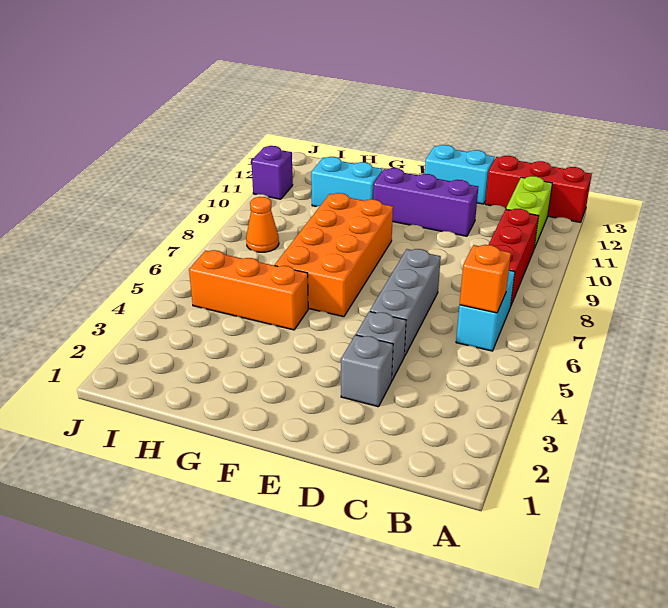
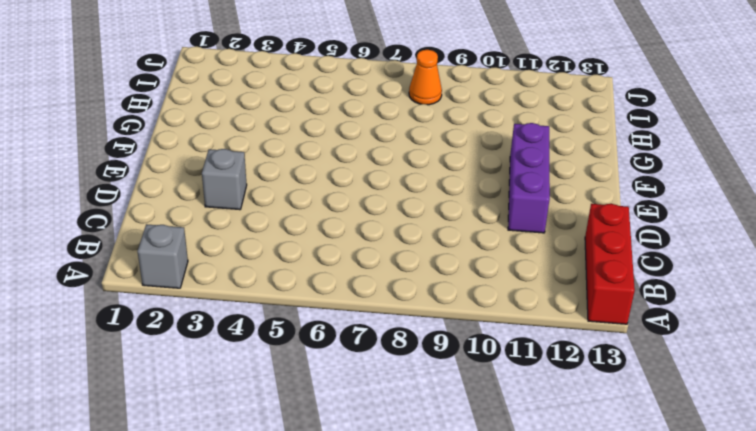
grey 1x1 brick [137,224,188,288] -> grey 1x1 brick moved to [356,312,406,380]
none -> cyan 1x2 brick [456,270,515,351]
none -> red 1x3 brick [489,209,539,307]
none -> lime 1x2 brick [506,176,552,248]

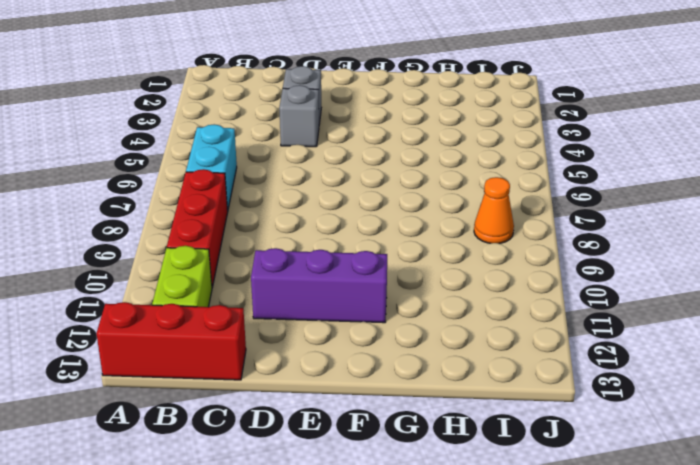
none -> grey 1x3 brick [370,249,441,356]
none -> cyan 1x2 brick [425,145,495,204]
none -> orange 2x4 brick [275,193,393,317]

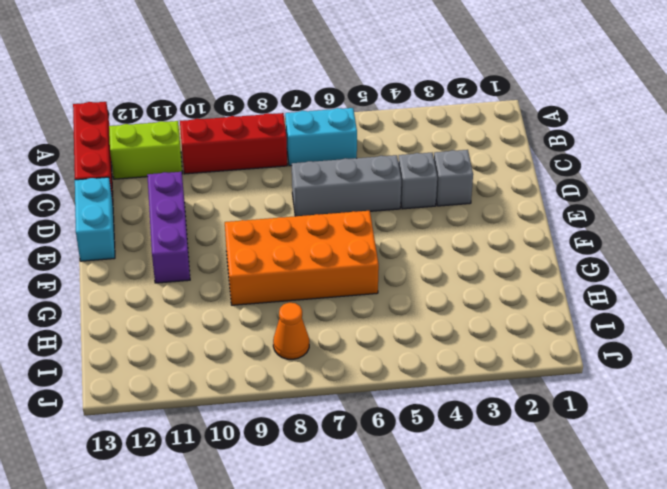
none -> orange 1x3 brick [189,250,308,330]
none -> cyan 1x2 brick [311,157,382,207]
none -> purple 1x1 brick [251,146,293,199]

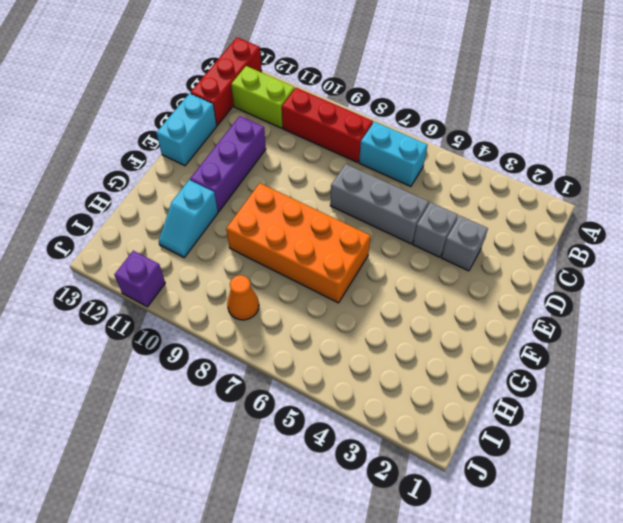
cyan 1x2 slope [159,180,218,257] -> cyan 1x2 brick [311,157,382,207]
none -> orange 1x3 brick [189,250,308,330]
none -> orange 1x1 brick [460,245,511,313]

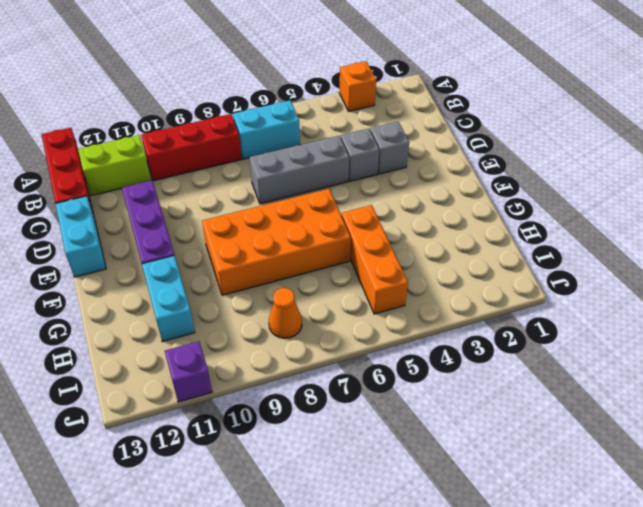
orange 1x1 brick [339,61,376,111] -> orange 1x1 brick moved to [460,245,511,313]

